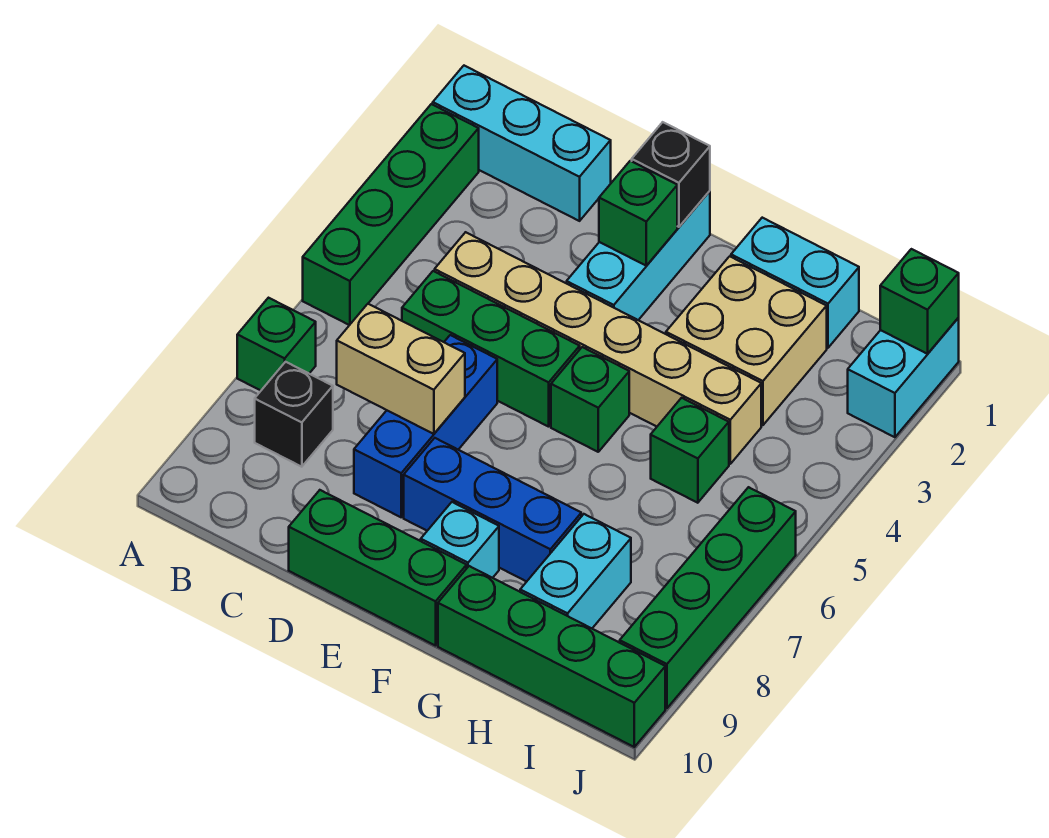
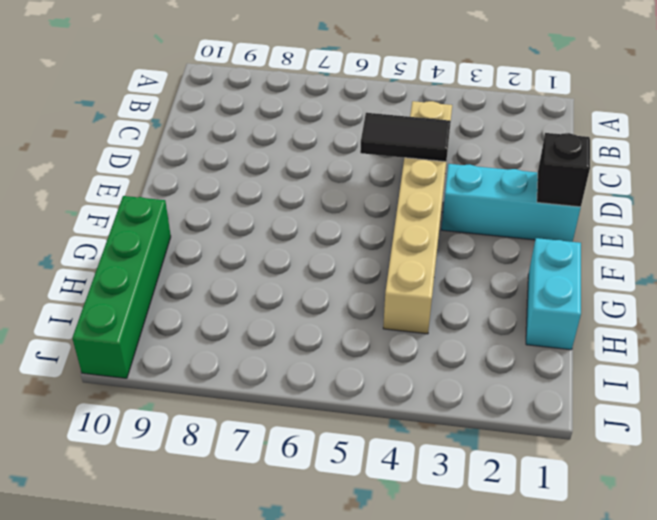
black 1x2 tile [360,113,451,162] -> none
none -> cyan 1x3 brick [433,66,611,221]
none -> green 1x4 brick [303,104,479,325]
none -> green 1x1 brick [237,298,316,390]

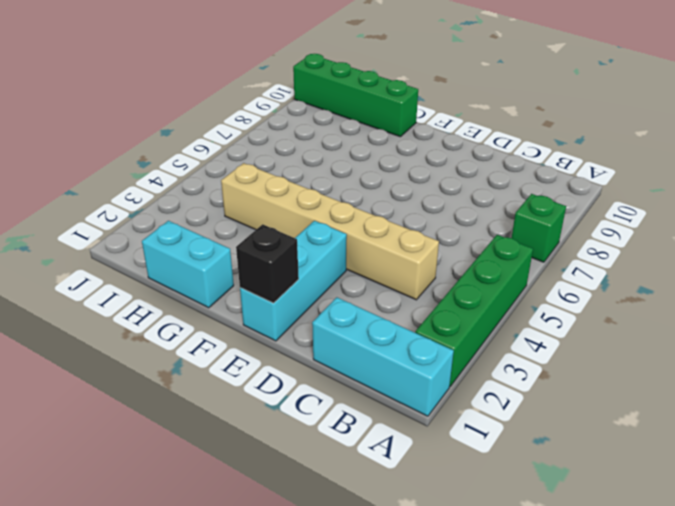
none -> black 1x1 brick [255,362,333,467]
none -> green 1x3 brick [402,271,580,427]
none -> blue 1x3 brick [354,335,497,517]

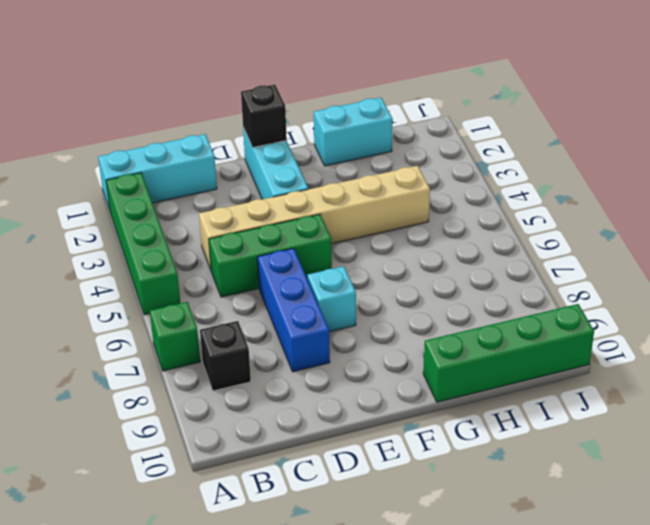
cyan 1x1 brick [307,266,356,332] -> cyan 1x1 brick moved to [421,502,499,578]
none -> green 1x3 brick [289,490,467,646]
none -> blue 1x3 brick [404,438,581,582]
none -> green 1x1 brick [551,347,629,452]

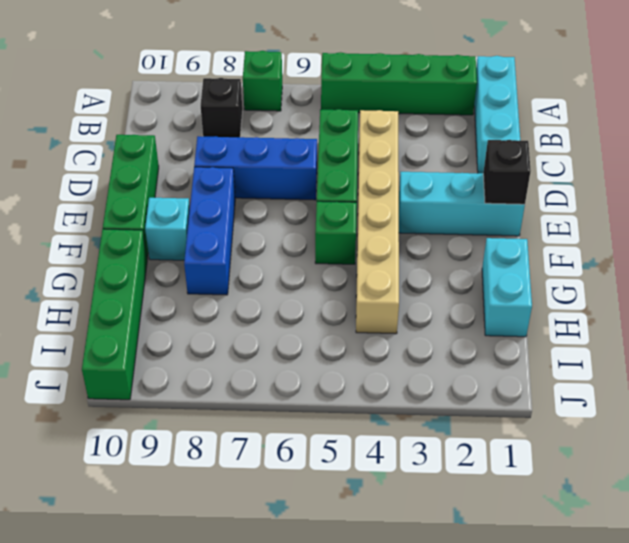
none -> tan 2x2 brick [666,256,827,425]
none -> green 1x1 brick [651,398,729,503]
none -> cyan 1x2 brick [520,514,631,628]

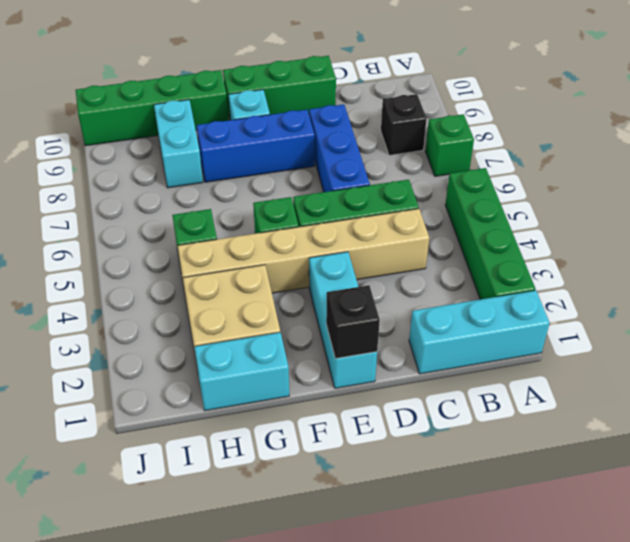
none -> cyan 1x2 brick [848,318,959,437]
none -> green 1x4 brick [620,487,796,708]
none -> tan 1x2 brick [337,304,465,434]

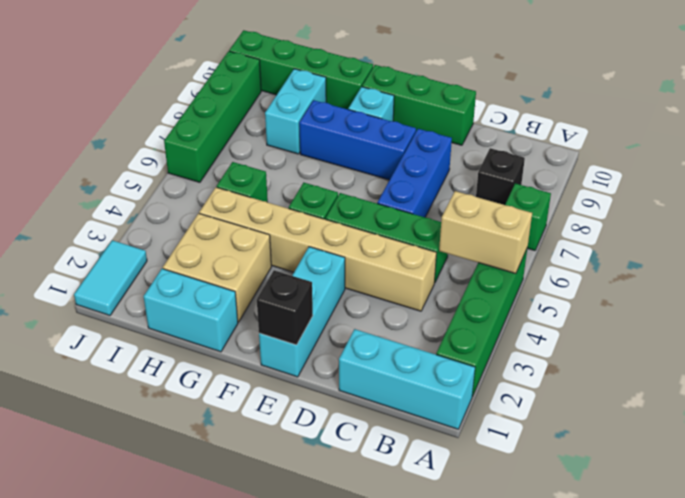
tan 1x2 brick [439,191,532,274] -> tan 1x2 brick moved to [337,304,465,434]
cyan 1x2 tile [74,240,147,316] -> cyan 1x2 brick [848,318,959,437]
none -> green 1x1 brick [599,161,677,266]
none -> green 1x1 brick [880,249,959,354]

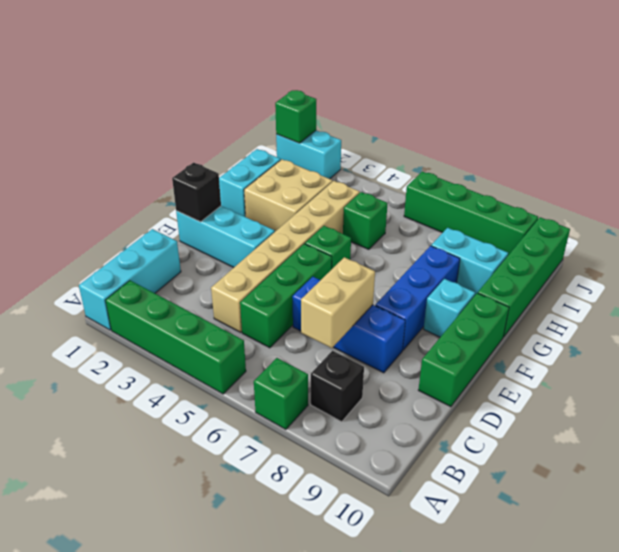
none -> green 1x1 brick [599,161,677,266]

